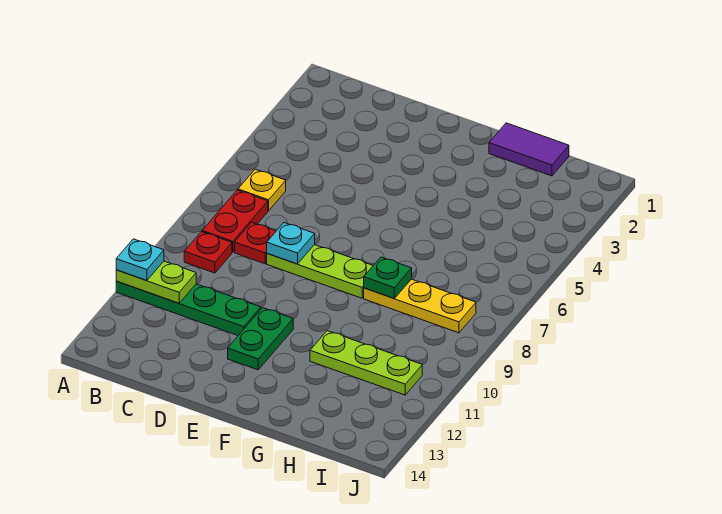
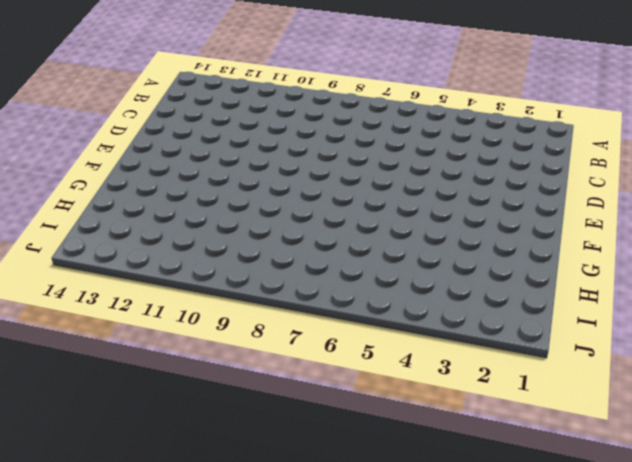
none -> green 1x4 plate [116,281,261,335]
none -> yellow 1x1 plate [238,169,286,211]
none -> red 1x2 plate [202,190,268,252]

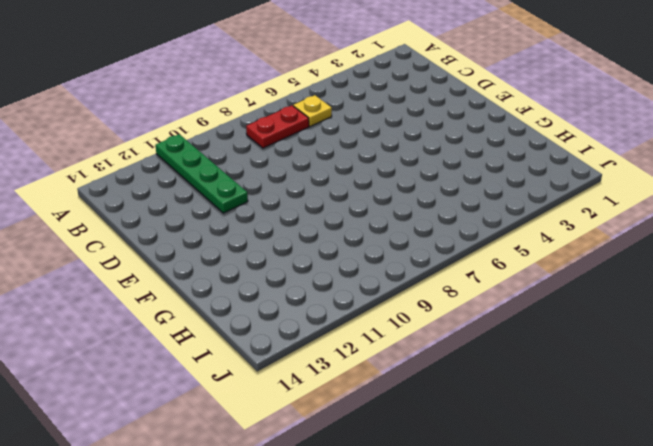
none -> red 1x1 plate [184,232,232,273]
none -> red 1x1 plate [235,222,276,264]
none -> lime 1x3 plate [267,245,373,298]

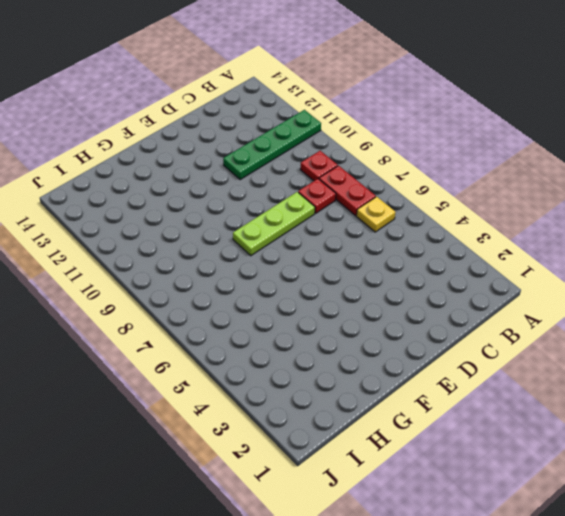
none -> green 1x2 plate [228,308,293,370]
none -> purple 1x2 tile [489,123,569,176]
none -> yellow 1x3 plate [364,279,476,333]

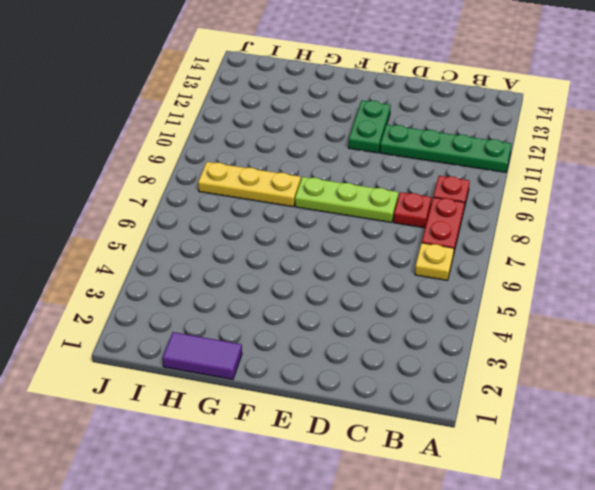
none -> lime 1x3 plate [310,331,422,395]
none -> lime 1x2 plate [116,261,196,303]
none -> cyan 1x1 plate [267,223,315,264]

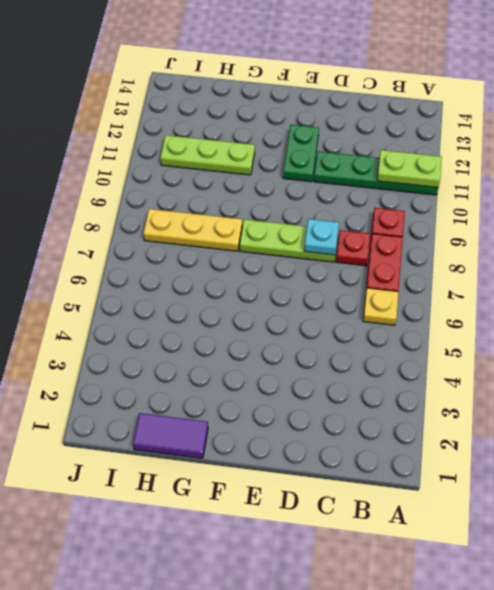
none -> green 1x1 plate [364,257,412,298]
none -> cyan 1x1 plate [116,239,164,281]

